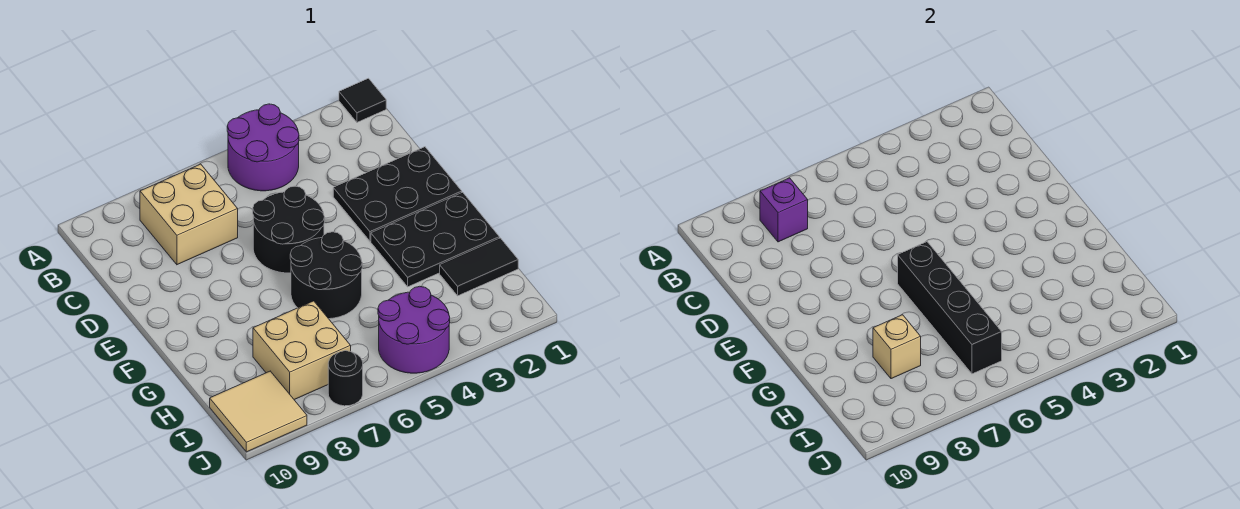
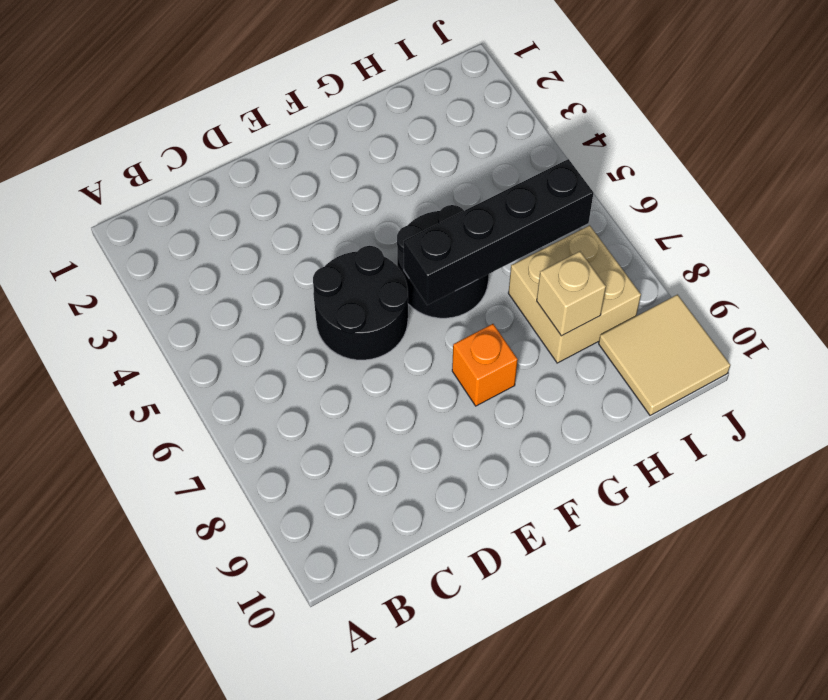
orange 1x1 brick [452,324,518,406] -> none
none -> black 1x1 tile [339,78,386,122]
none -> purple 2x2 round brick [227,104,299,191]
none -> tan 2x2 brick [140,164,238,265]

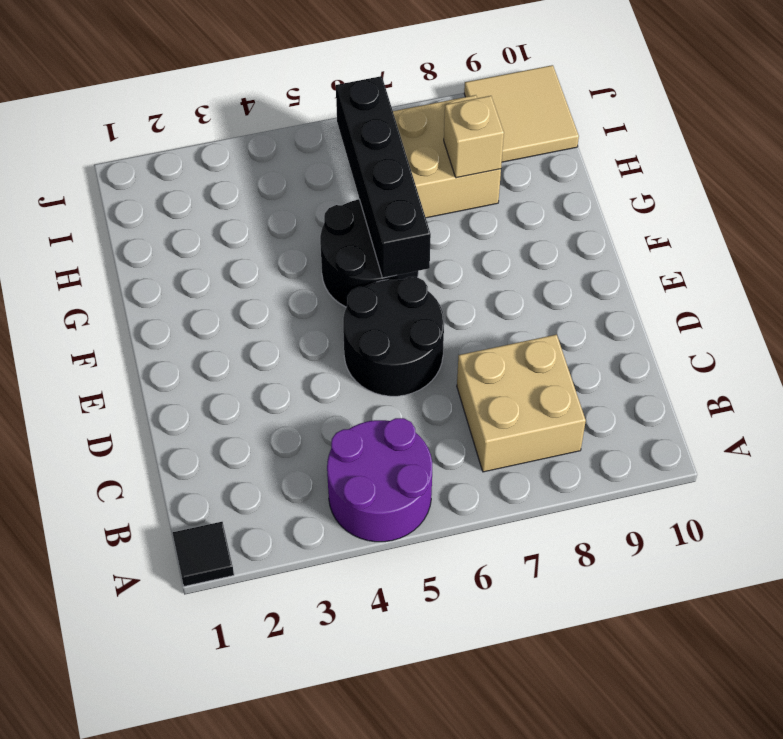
none -> black 2x3 plate [333,147,462,241]
none -> black 2x3 plate [371,192,499,287]
none -> black 1x2 tile [440,238,518,296]

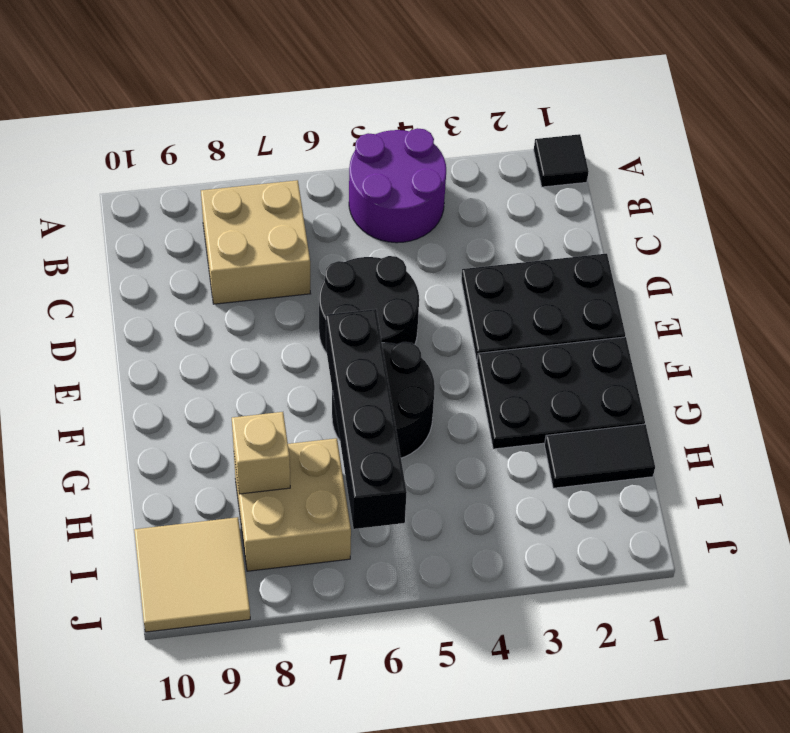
none -> purple 2x2 round brick [378,286,450,373]
none -> black 1x1 round brick [328,351,363,406]
none -> purple 1x1 brick [760,178,808,242]

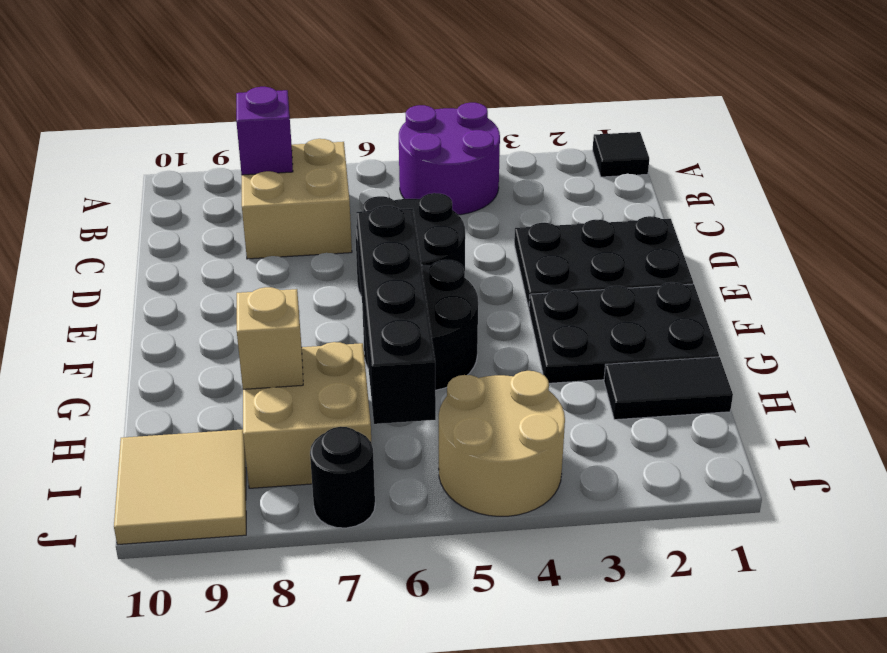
tan 2x2 round brick [439,371,565,516] -> purple 2x2 round brick [378,286,450,373]

